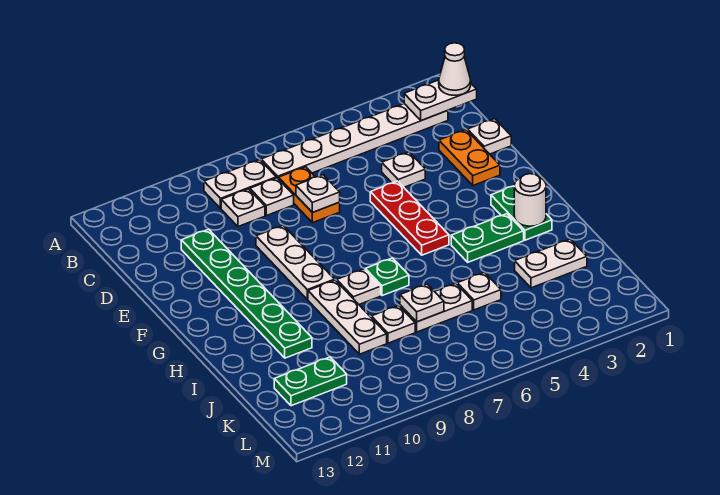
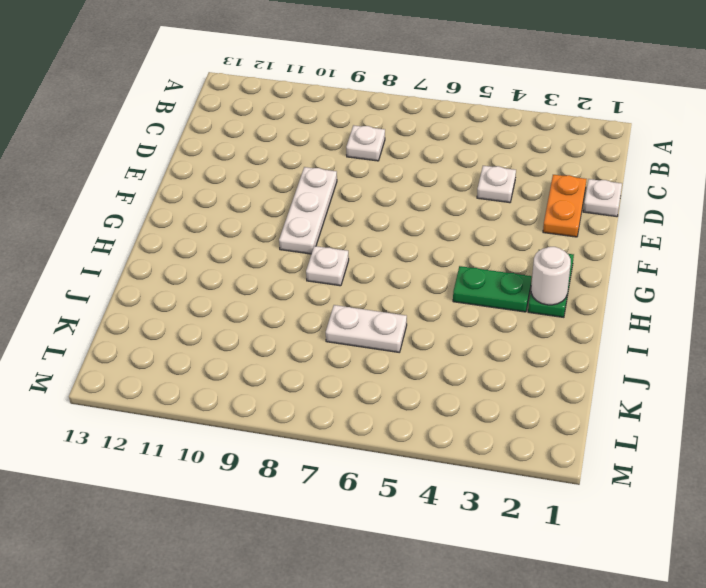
none -> white 1x6 plate [261,104,448,179]
none -> white 1x2 plate [204,160,276,208]
none -> orange 1x2 plate [279,167,340,223]

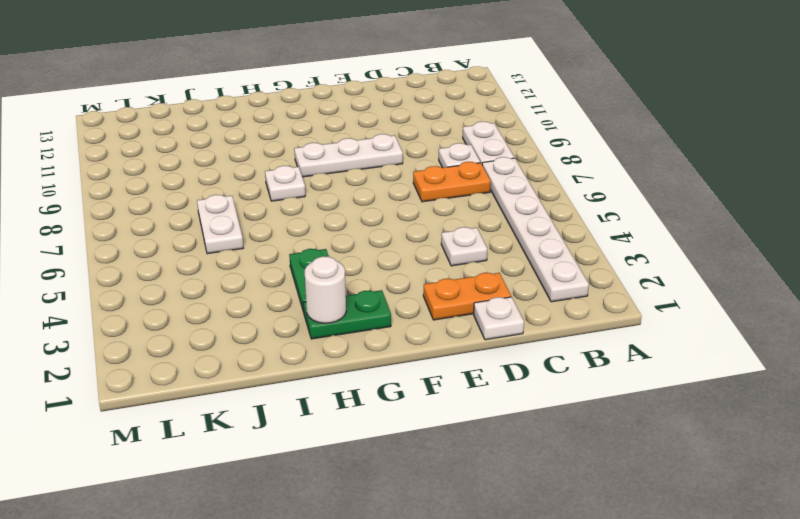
none -> white 1x1 plate [221,189,265,227]
none -> green 1x6 plate [181,229,312,358]
none -> red 1x3 plate [370,181,449,255]

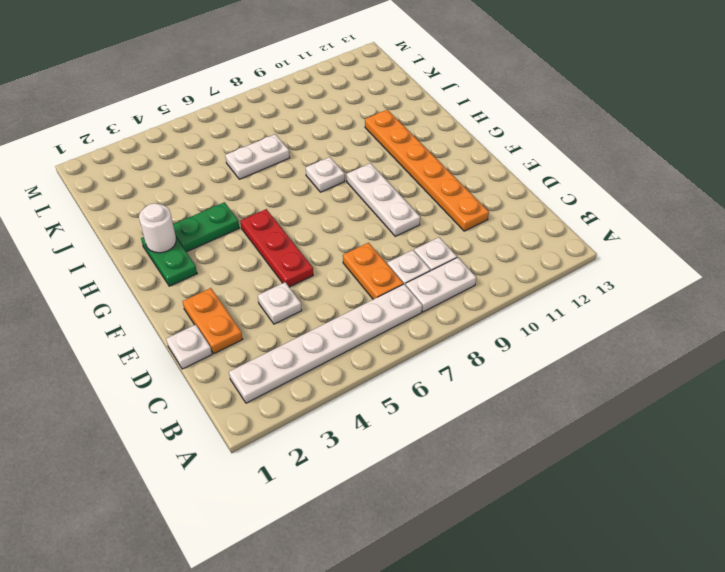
orange 1x6 plate [365,110,489,231] -> green 1x6 plate [181,229,312,358]
none -> green 1x1 plate [365,258,409,296]
none -> white 1x3 plate [308,280,387,354]
none -> white 1x2 plate [515,239,587,288]

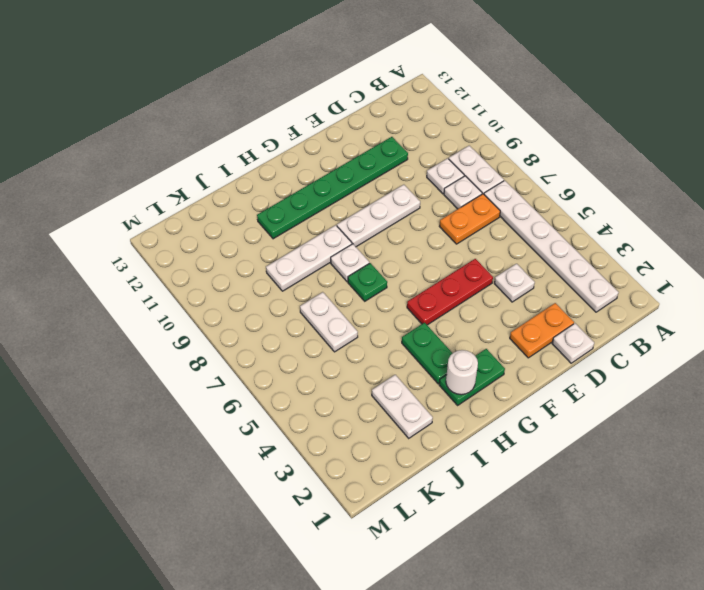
none -> white 1x1 plate [457,272,501,310]
none -> white 1x1 plate [371,306,415,343]
none -> green 1x2 plate [274,357,347,406]

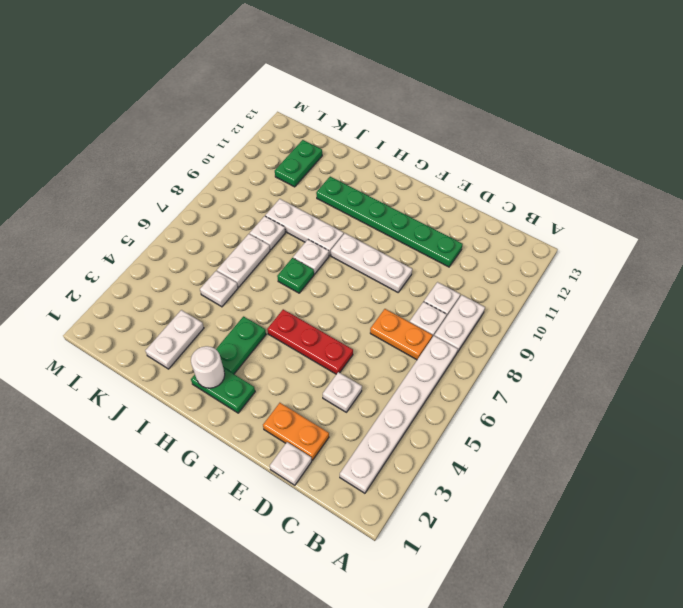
none -> white 1x2 plate [404,80,477,121]
none -> white 1x1 plate [296,175,340,213]
none -> white 1x1 plate [400,284,444,322]

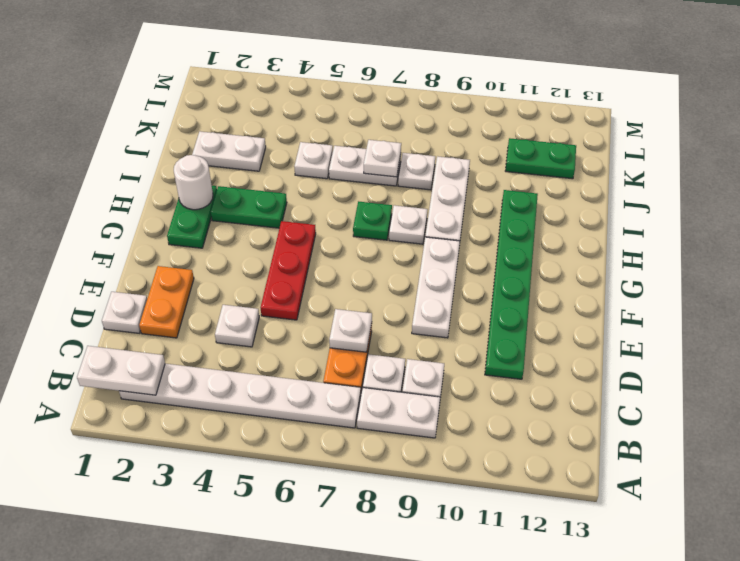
none -> white 1x1 cone [439,43,471,95]

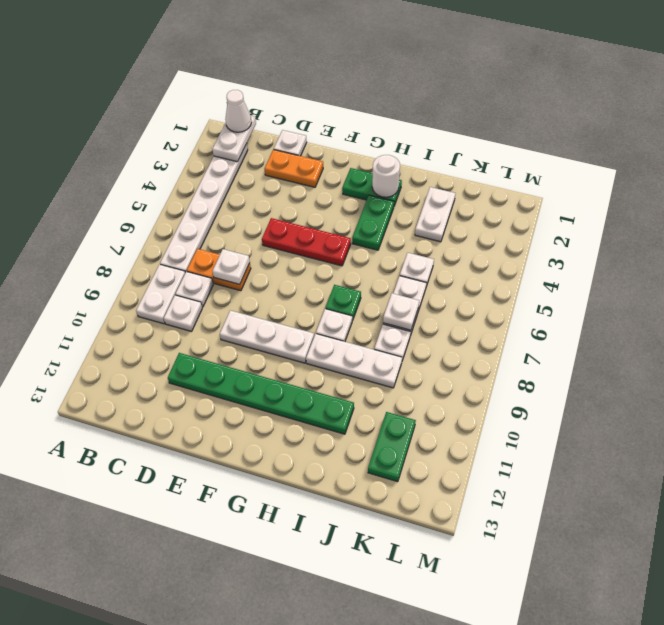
none -> white 1x1 plate [382,152,425,187]

